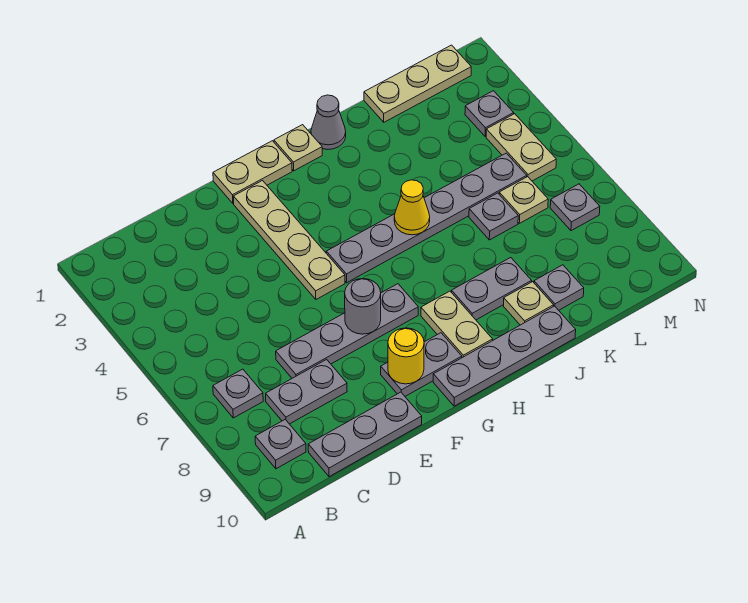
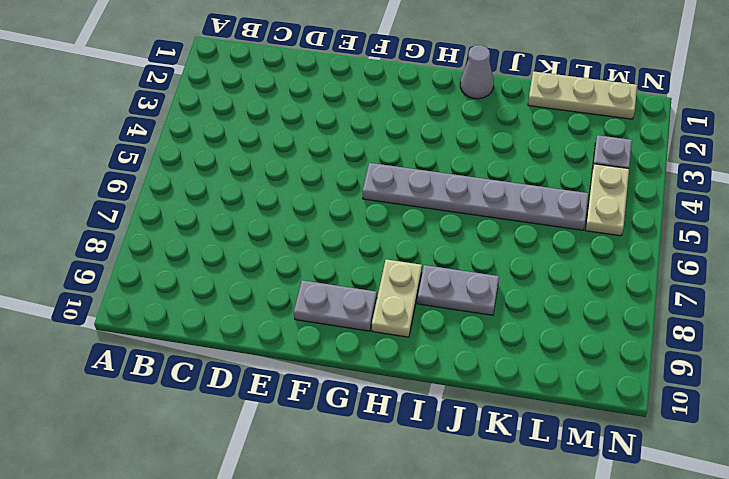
none -> grey 1x1 plate [213,369,263,418]
none -> grey 1x1 plate [255,419,306,469]
none -> grey 1x2 plate [266,360,347,424]

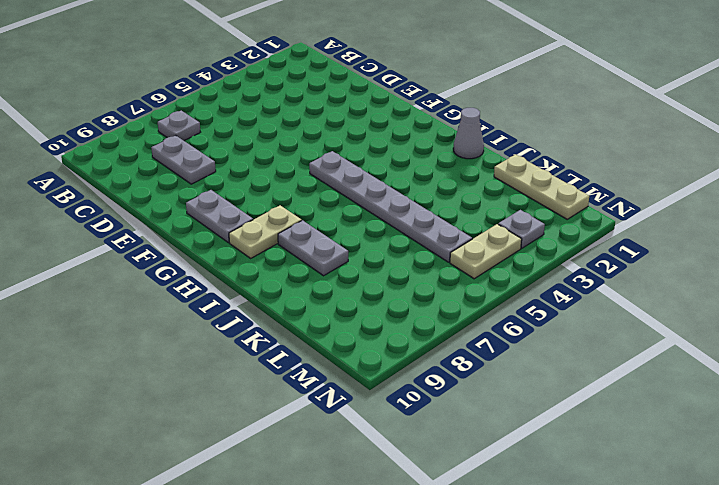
none -> grey 1x1 plate [255,419,306,469]
none -> grey 1x3 plate [308,392,422,477]
none -> grey 1x4 plate [276,284,418,378]

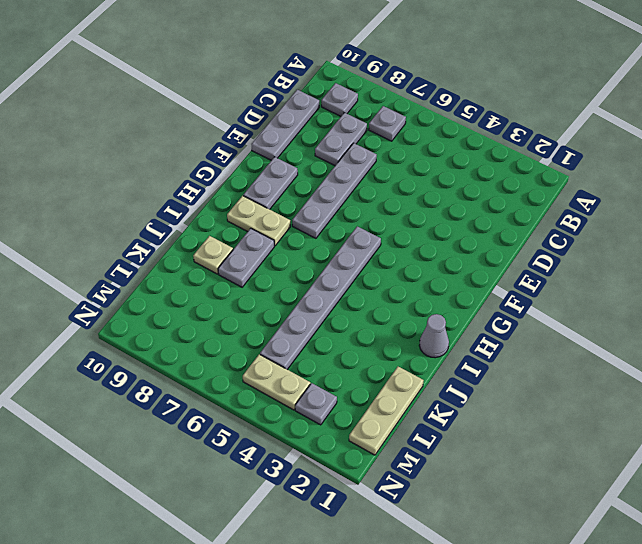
none -> tan 1x2 plate [213,141,292,203]
none -> tan 1x4 plate [233,181,345,299]
none -> grey 1x4 plate [433,306,576,406]

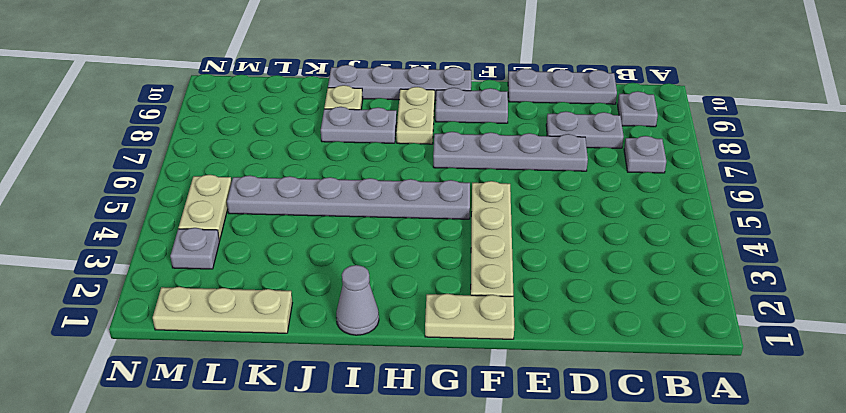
none -> tan 1x1 plate [274,125,322,171]
none -> grey 1x1 plate [469,193,518,240]
none -> grey 1x1 plate [534,265,584,310]

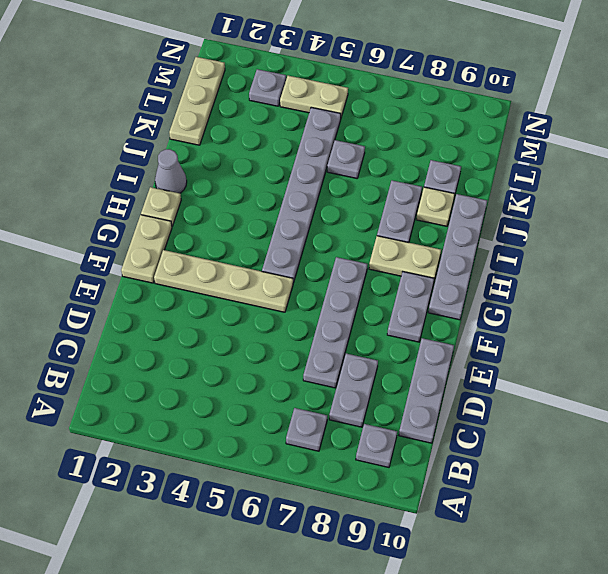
none -> tan 1x1 plate [499,177,548,223]
none -> grey 1x1 plate [550,184,600,231]
none -> grey 1x1 round brick [345,279,381,334]

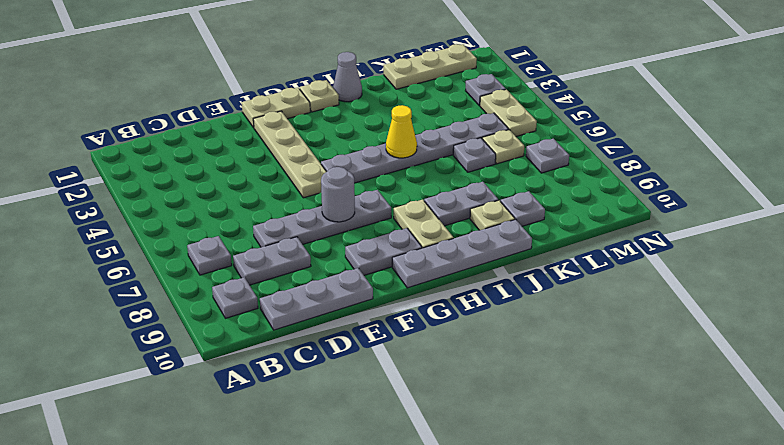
none -> yellow 1x1 round brick [388,328,424,384]

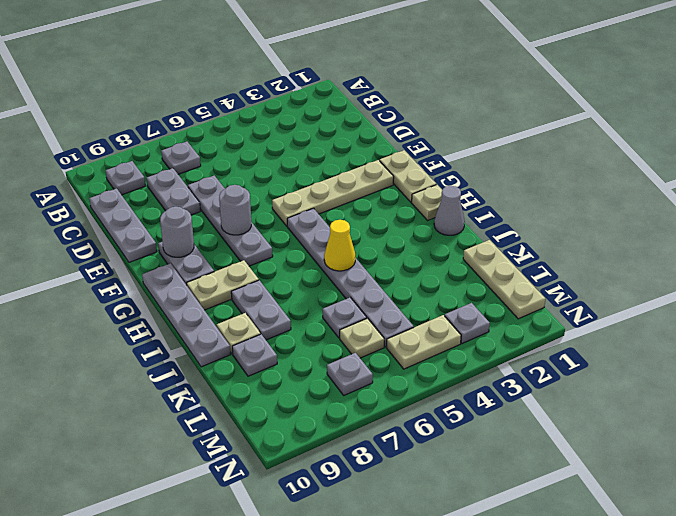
grey 1x1 round brick [160,207,194,257] -> yellow 1x1 round brick [388,328,424,384]

